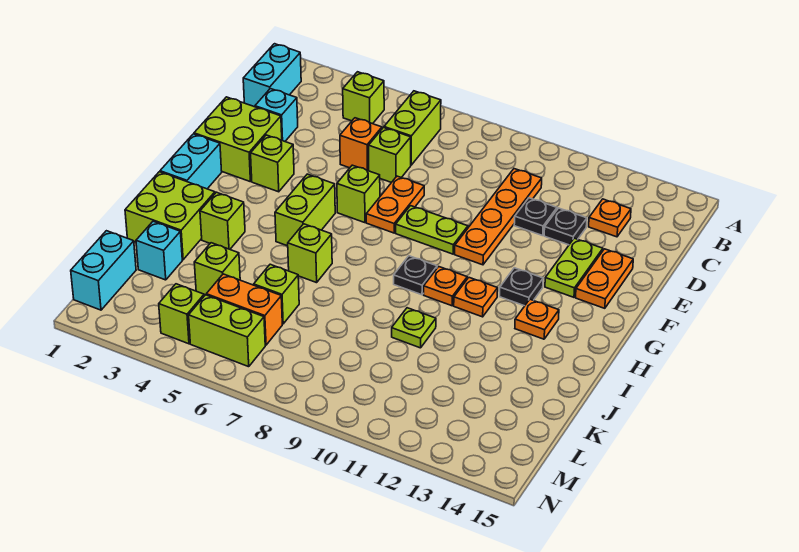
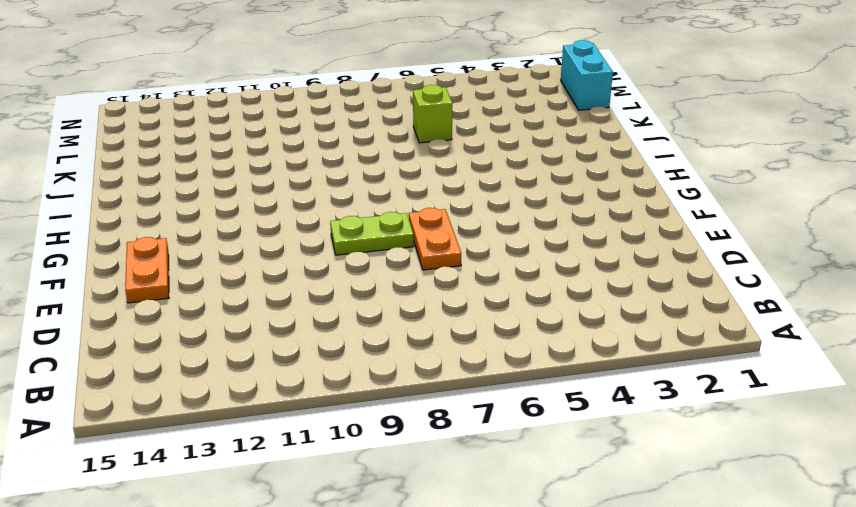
none -> cyan 1x2 brick [243,44,301,107]
none -> lime 1x1 brick [343,72,384,124]
none -> lime 1x2 brick [384,91,441,165]
none -> orange 1x4 plate [455,169,542,265]

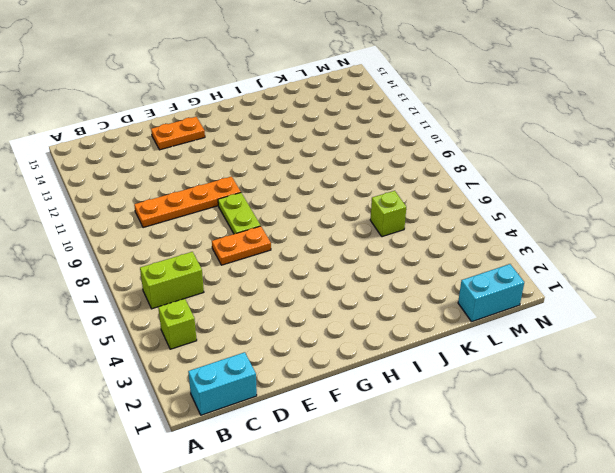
none -> orange 1x1 plate [589,199,631,237]
none -> cyan 1x1 brick [255,89,298,141]
none -> orange 1x1 brick [340,118,382,171]
none -> lime 1x1 brick [369,128,411,183]

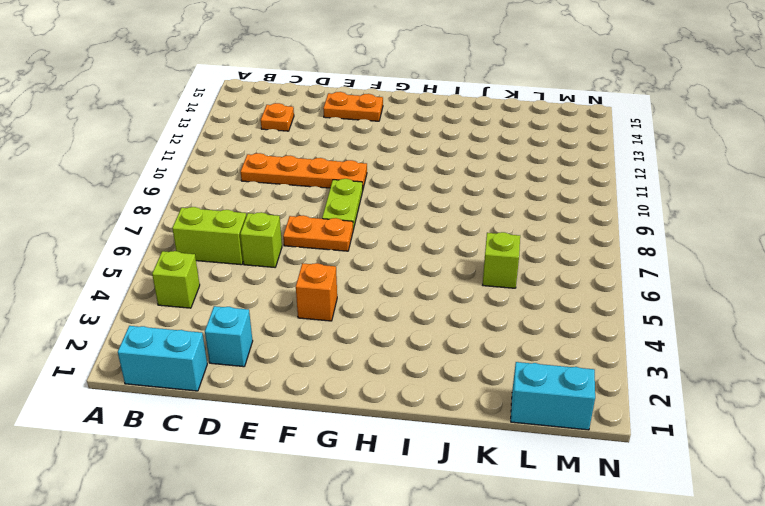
orange 1x1 brick [296,263,337,321] -> orange 1x1 brick moved to [340,118,382,171]
none -> black 1x1 plate [514,198,557,236]
none -> black 1x1 plate [544,208,587,245]
none -> lime 2x2 brick [194,97,282,181]
none -> lime 1x2 plate [545,238,603,297]

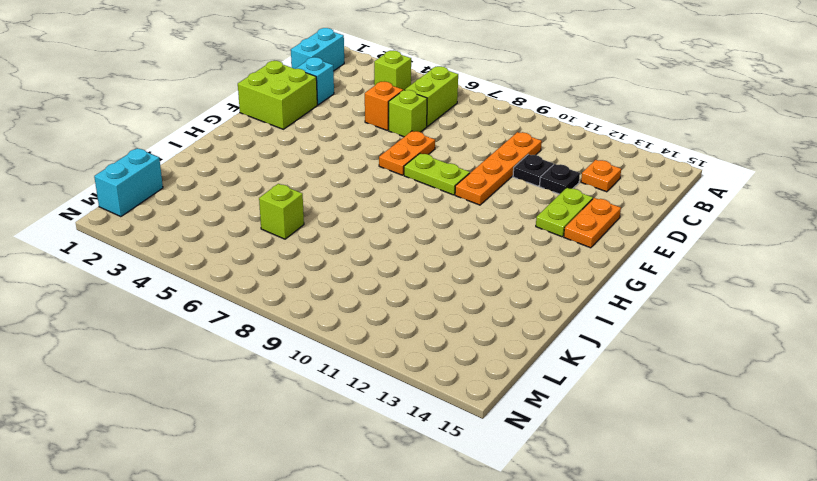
none -> lime 1x1 brick [251,135,294,192]
none -> lime 1x1 brick [337,165,380,223]
none -> cyan 1x2 brick [160,134,222,189]
none -> lime 1x2 brick [275,174,335,246]

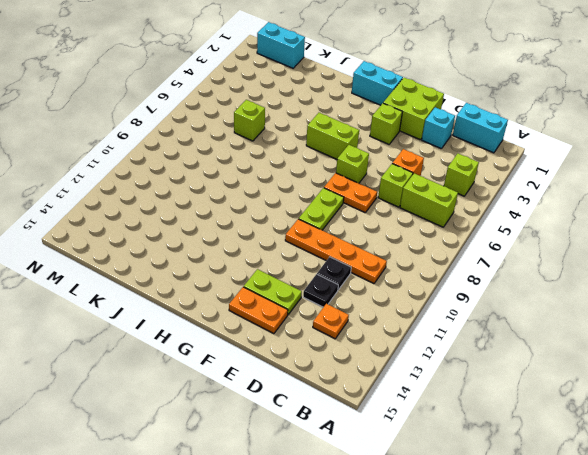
none -> black 1x1 plate [500,268,543,306]
none -> black 1x1 plate [394,256,437,295]
none -> orange 1x1 plate [424,267,467,306]
none -> orange 1x1 plate [454,278,498,317]

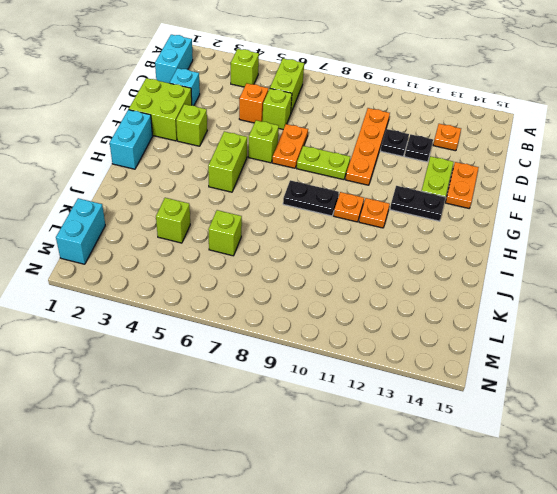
black 1x2 plate [390,186,446,221] -> black 1x1 plate [500,268,543,306]
black 1x2 plate [283,180,339,216] -> black 1x1 plate [394,256,437,295]
none -> orange 1x1 plate [515,299,559,339]
none -> lime 2x2 brick [125,172,215,260]
none -> lime 1x1 brick [200,192,245,249]
none -> lime 1x1 brick [288,224,332,283]

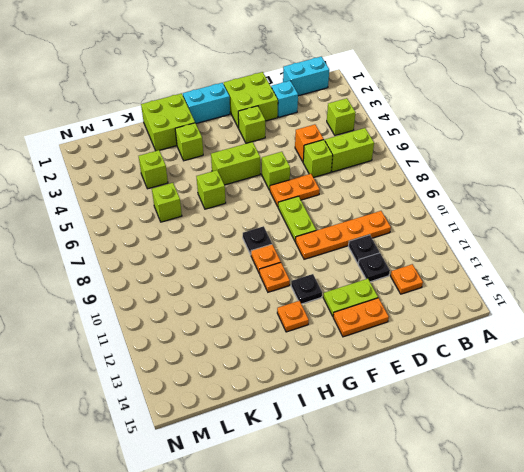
none -> lime 1x1 plate [392,308,436,348]
none -> cyan 1x1 brick [136,221,182,280]
none -> cyan 1x2 brick [71,231,136,310]
none -> orange 1x2 brick [206,274,282,345]

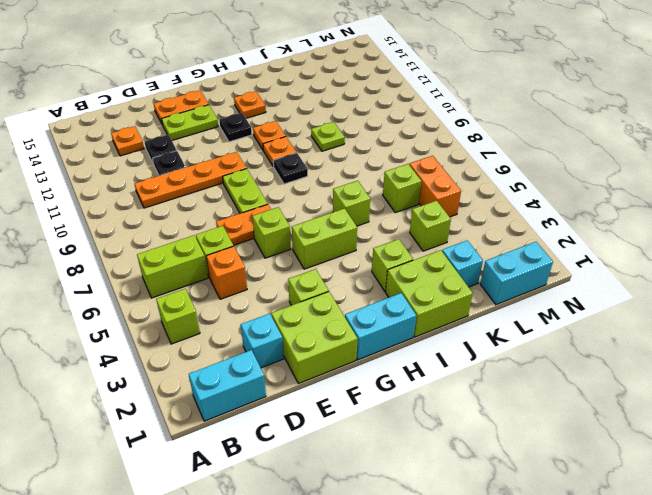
none -> lime 1x1 brick [159,284,204,344]
none -> lime 1x2 brick [189,295,265,367]

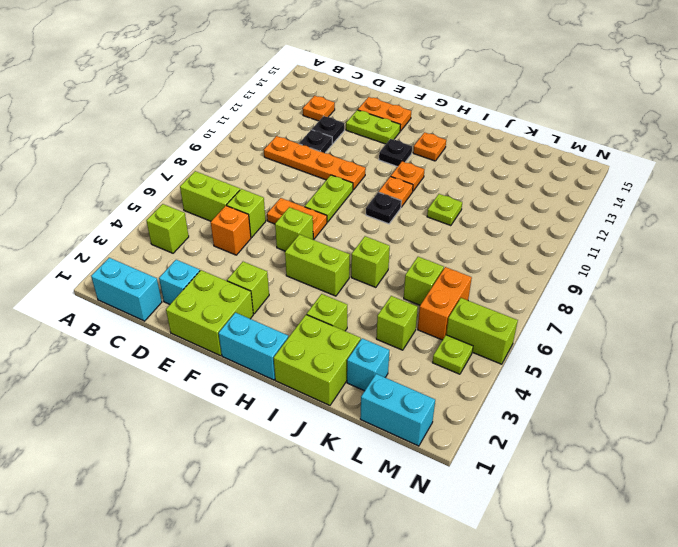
lime 1x1 plate [432,335,473,374] -> lime 1x1 brick [159,284,204,344]
lime 1x2 brick [446,298,518,364] -> lime 1x2 brick turned to [189,295,265,367]

